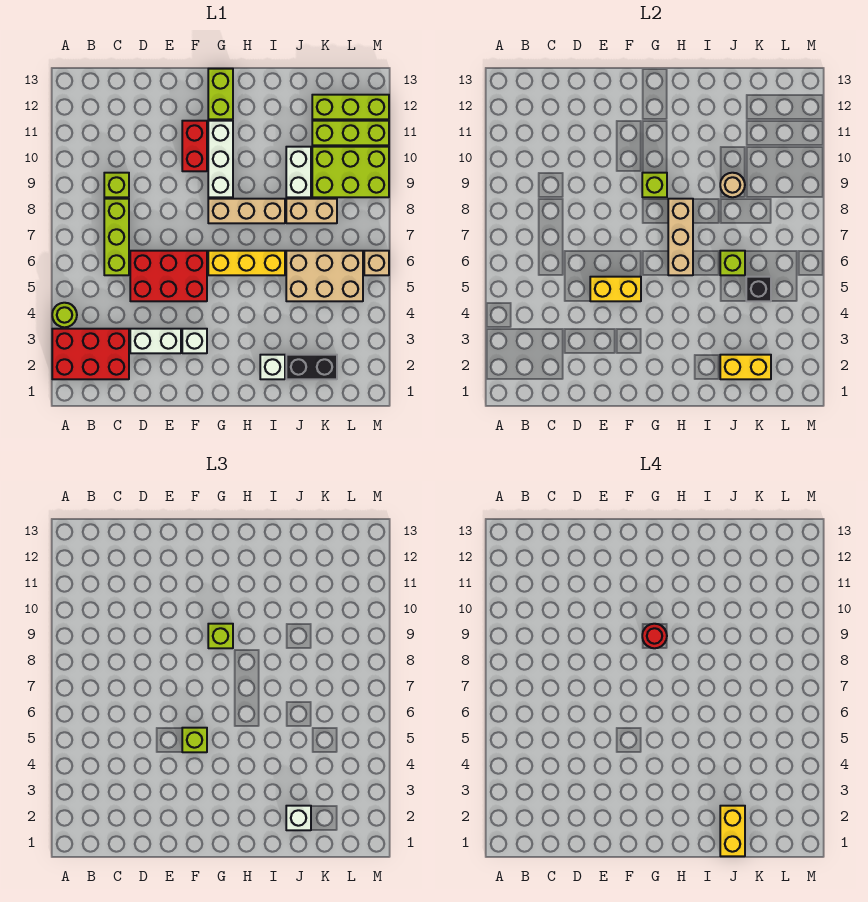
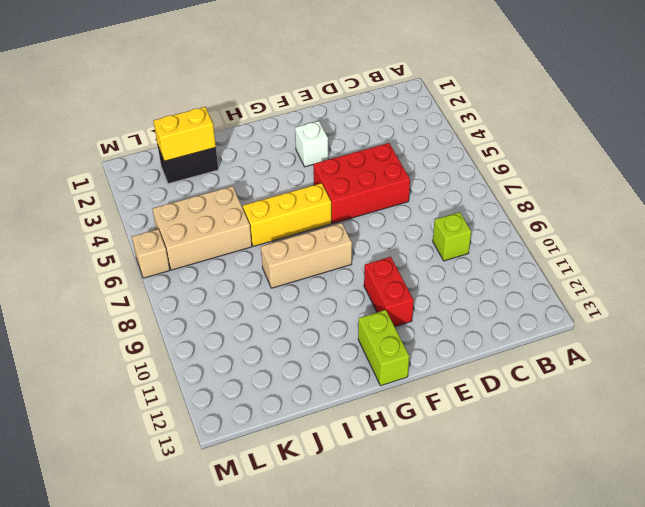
none -> red 2x3 brick [52,329,129,379]
none -> lime 1x1 round brick [52,303,77,327]
none -> lime 1x3 brick [104,199,129,275]
none -> white 1x2 brick [130,329,181,353]

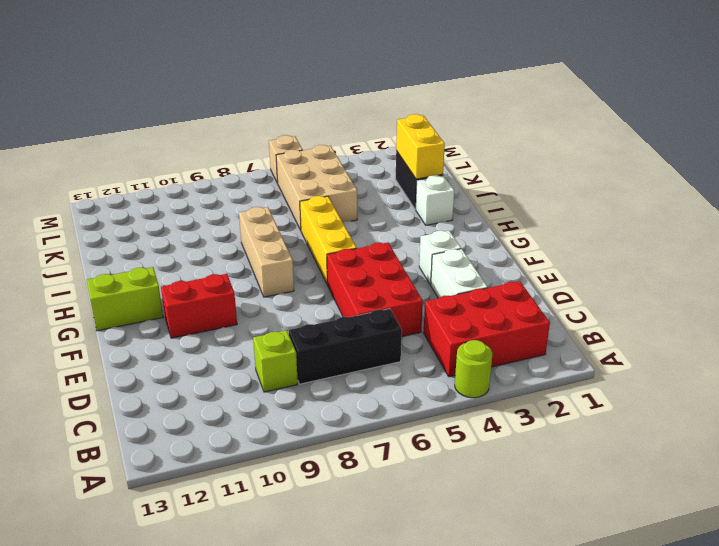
red 2x3 brick [423,281,550,377] -> red 2x3 brick turned to [52,329,129,379]
black 1x3 brick [289,309,402,384] -> lime 1x3 brick [104,199,129,275]
none -> white 1x3 brick [208,121,233,197]
none -> tan 1x2 brick [286,199,337,223]
none -> white 1x2 brick [286,147,311,197]
none -> lime 2x3 brick [312,147,389,197]

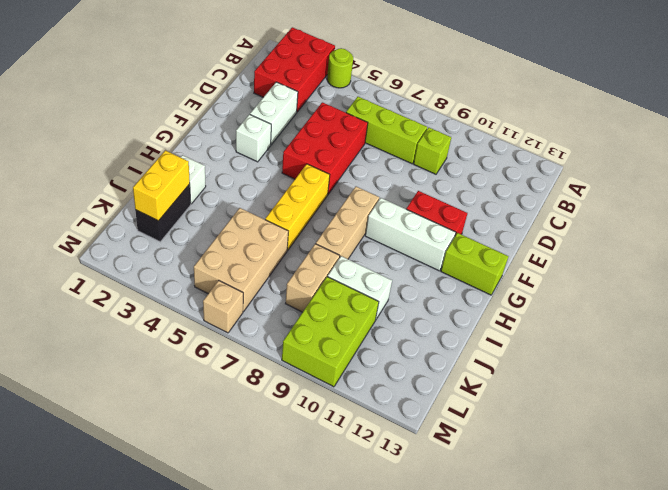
none -> lime 1x3 brick [312,121,389,145]
none -> lime 1x3 brick [312,95,389,119]
none -> yellow 1x2 brick [590,277,641,301]
none -> lime 1x1 brick [642,173,667,197]

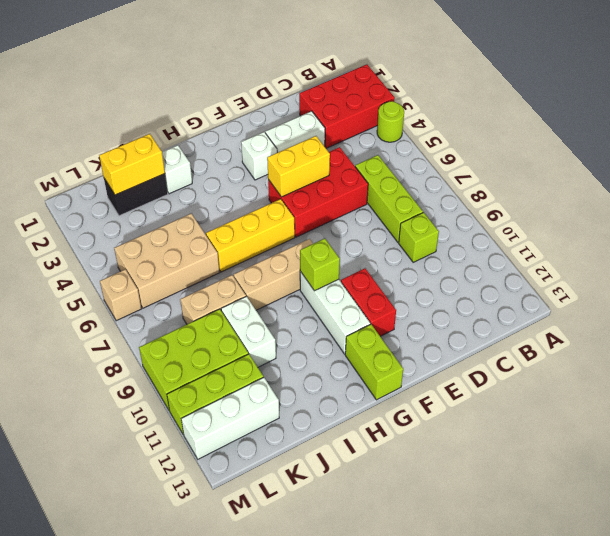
white 1x3 brick [181,377,279,459] -> lime 1x3 brick [312,95,389,119]
none -> tan 1x3 brick [668,199,693,275]
none -> lime 1x1 brick [720,251,745,275]
none -> tan 1x1 round brick [720,173,745,197]
none -> black 1x1 brick [746,277,771,301]

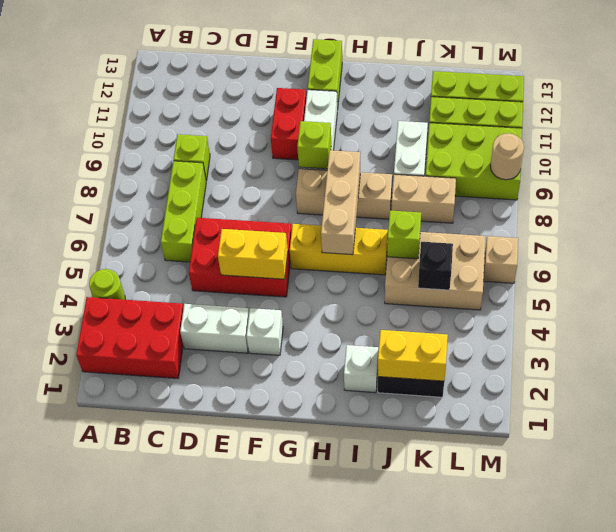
tan 1x1 round brick [490,133,524,180] -> tan 1x1 round brick moved to [720,173,745,197]
none -> lime 1x1 brick [182,728,207,752]
none -> lime 1x1 brick [208,624,233,648]
none -> white 1x1 brick [286,806,311,830]
none -> red 1x1 round brick [642,624,667,648]

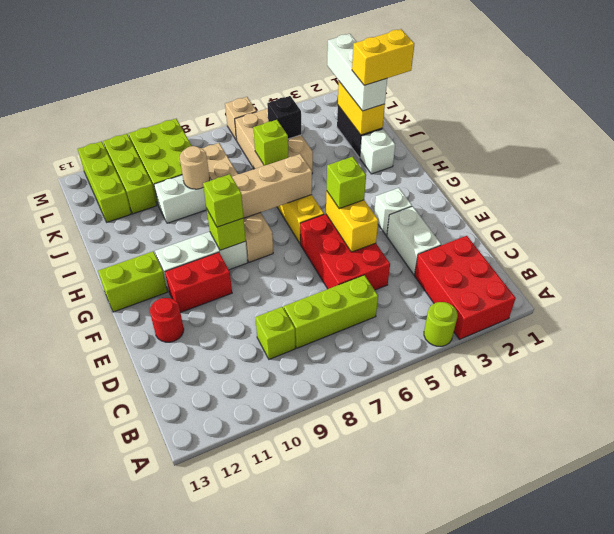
red 1x1 round brick [150,298,184,342] -> red 1x1 round brick moved to [642,624,667,648]
white 1x3 brick [327,34,387,111] -> white 1x1 brick [286,806,311,830]

